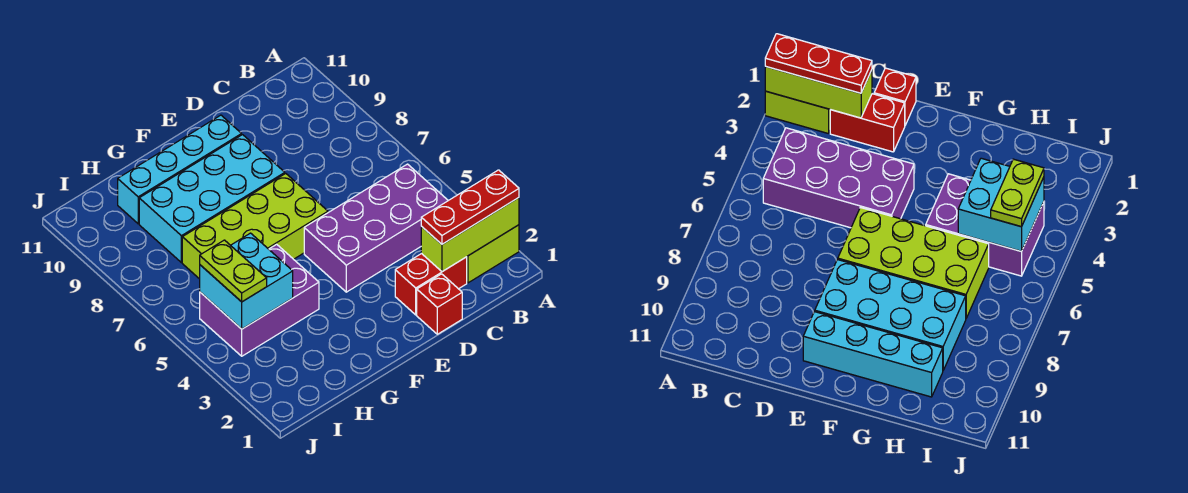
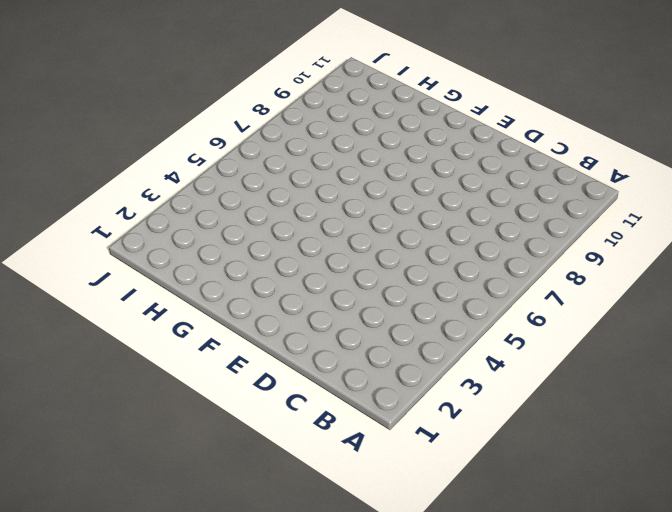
none -> lime 1x2 brick [467,225,519,283]
none -> purple 2x4 brick [304,164,448,292]
none -> red 1x2 brick [395,253,467,315]

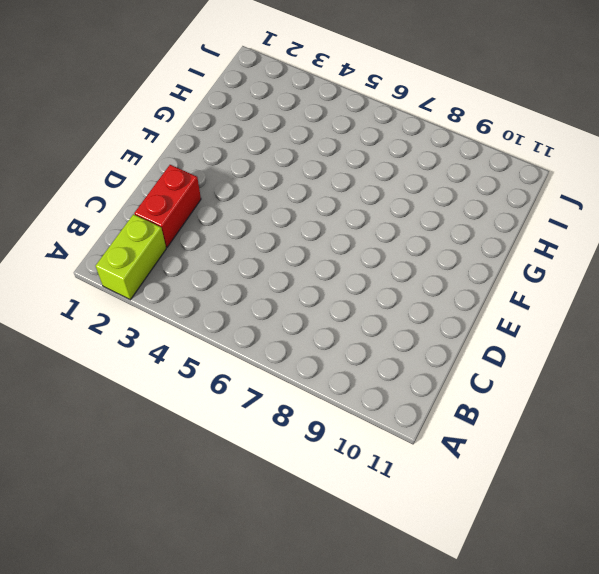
none -> purple 2x4 brick [304,164,448,292]
none -> red 1x1 brick [417,274,462,334]
none -> lime 2x4 brick [182,174,328,279]

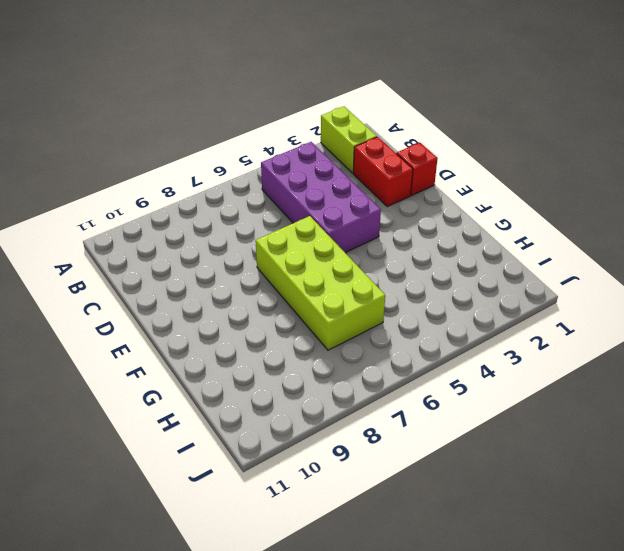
none -> cyan 2x4 brick [139,135,285,263]
none -> cyan 1x4 brick [118,115,242,224]
none -> purple 2x3 brick [200,244,319,356]

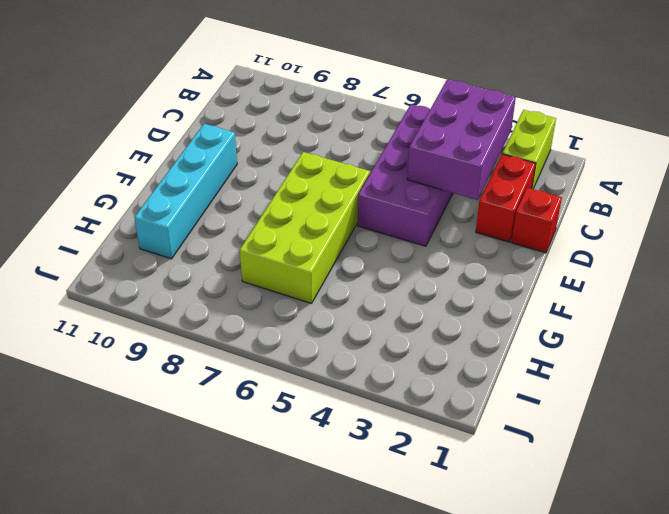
purple 2x3 brick [407,79,516,200] -> purple 2x3 brick moved to [200,244,319,356]
none -> cyan 2x4 brick [139,135,285,263]
none -> lime 1x3 brick [421,198,519,272]
none -> cyan 2x2 brick [200,233,293,329]

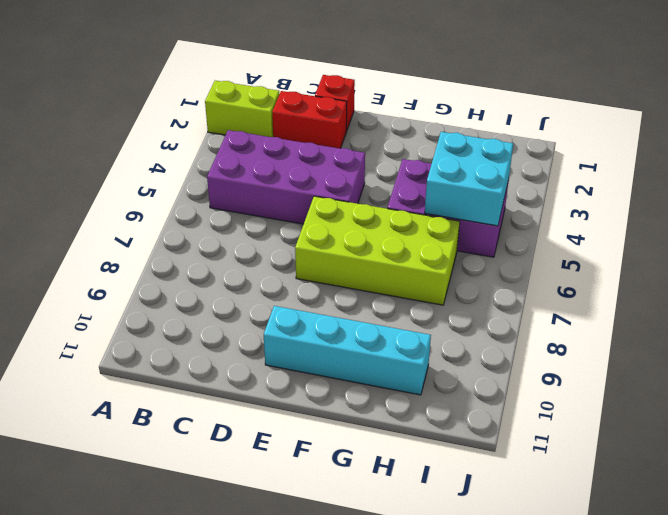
none -> cyan 2x4 brick [139,135,285,263]
none -> lime 1x3 brick [421,198,519,272]
none -> red 1x3 plate [421,170,519,244]

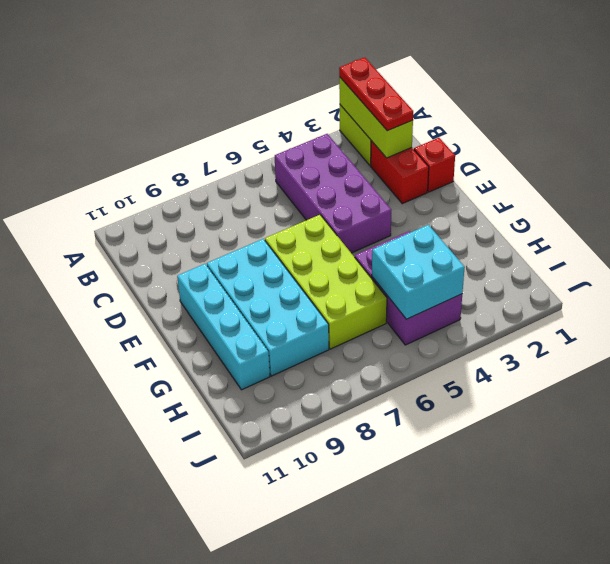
none -> lime 1x2 plate [200,240,267,302]

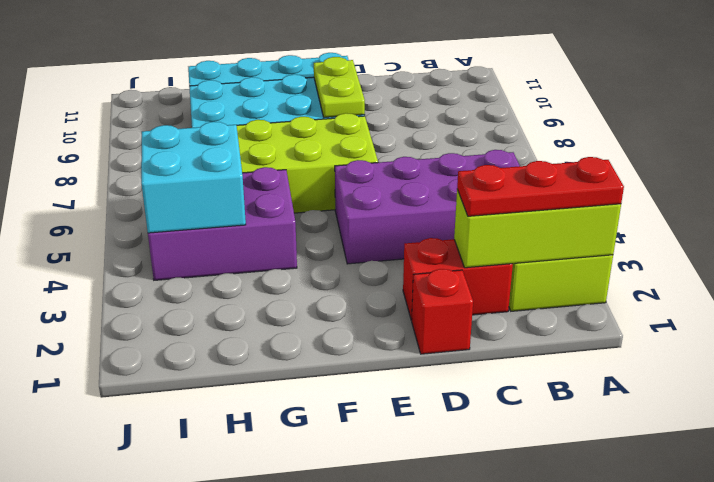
lime 1x2 plate [314,57,365,117] -> lime 1x2 plate moved to [200,240,267,302]

